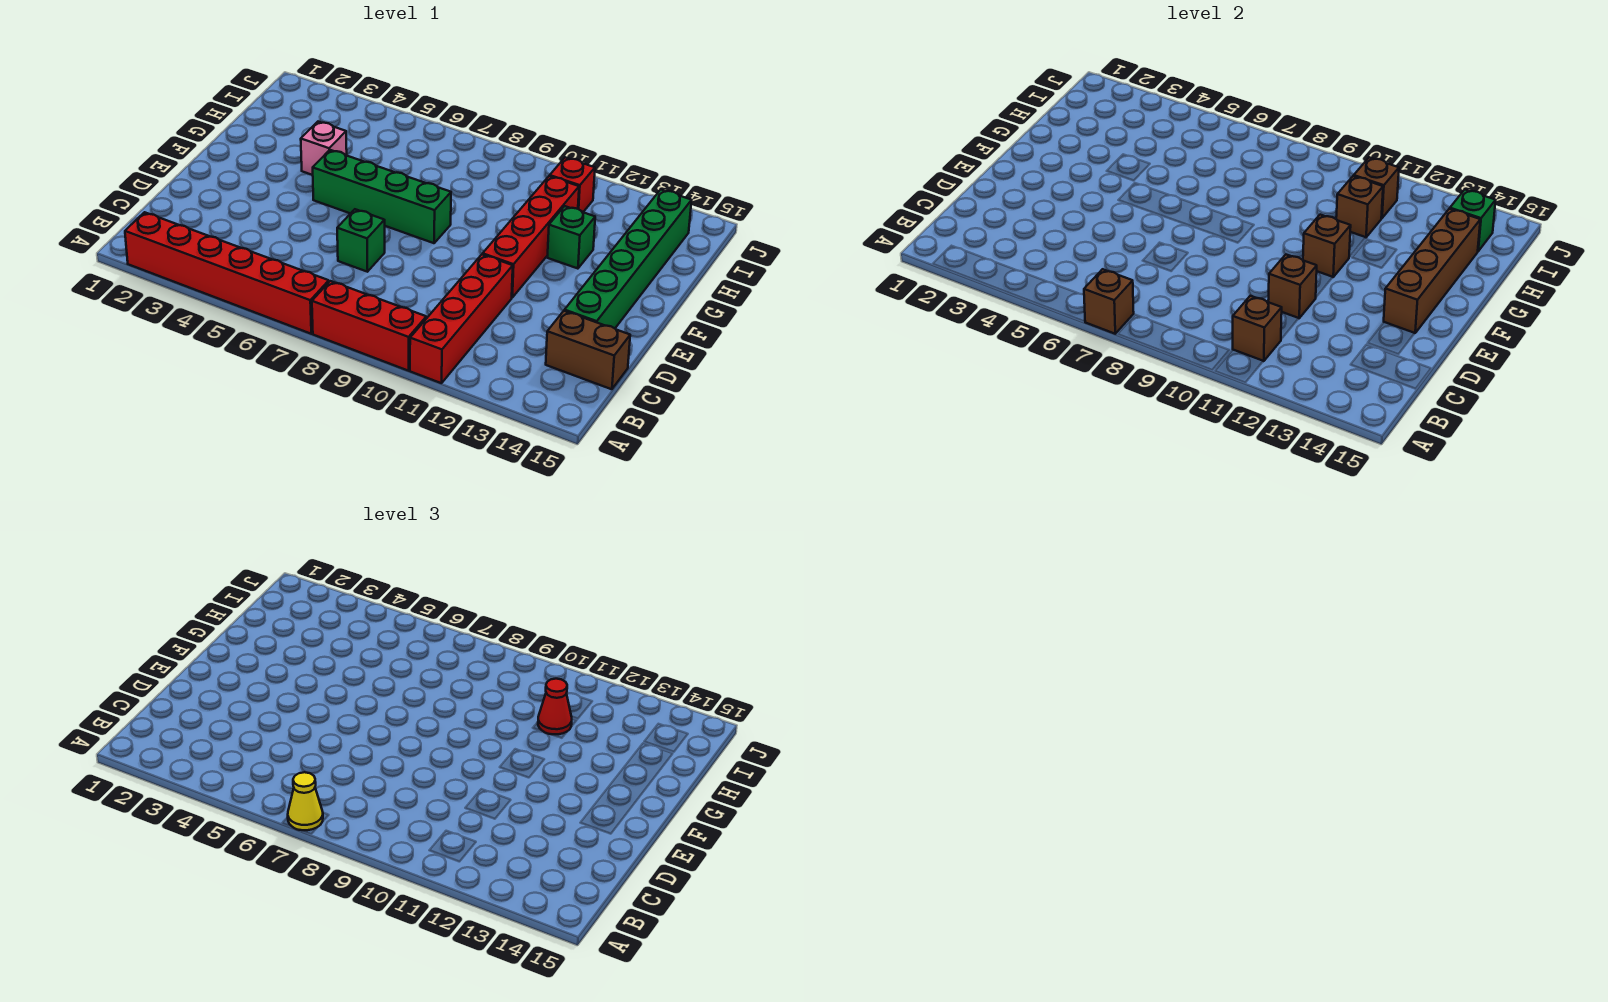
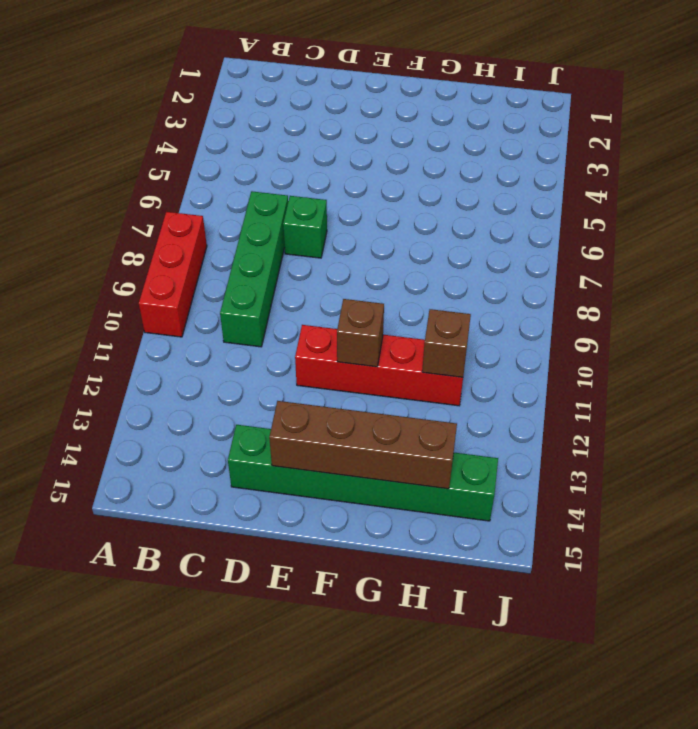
green 1x4 brick [220,191,288,347] -> green 1x4 brick moved to [313,150,451,243]
none -> red 1x6 brick [125,212,329,334]
none -> red 1x4 brick [410,254,513,383]
none -> brown 1x2 brick [546,311,630,389]

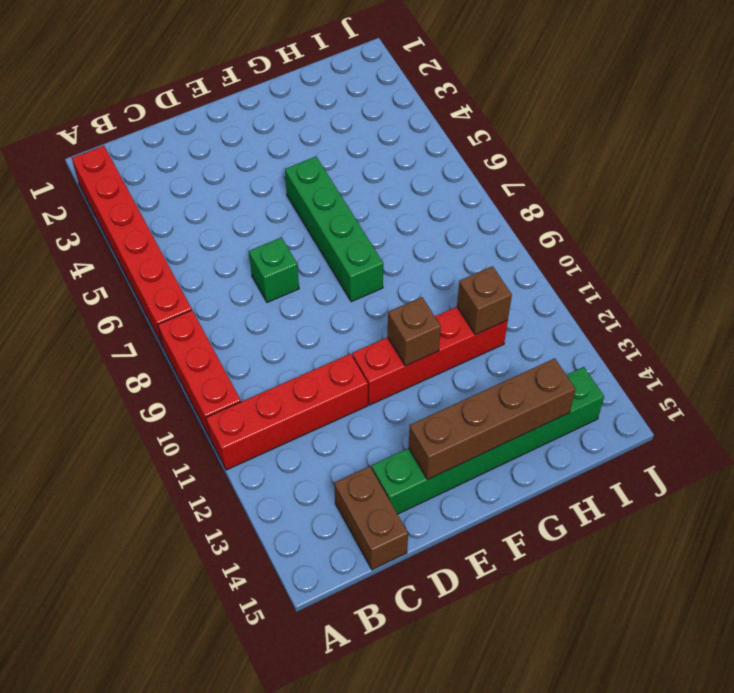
none -> pink 1x1 brick [301,122,347,175]
none -> green 1x1 brick [547,206,595,269]
none -> red 1x1 brick [550,157,595,212]

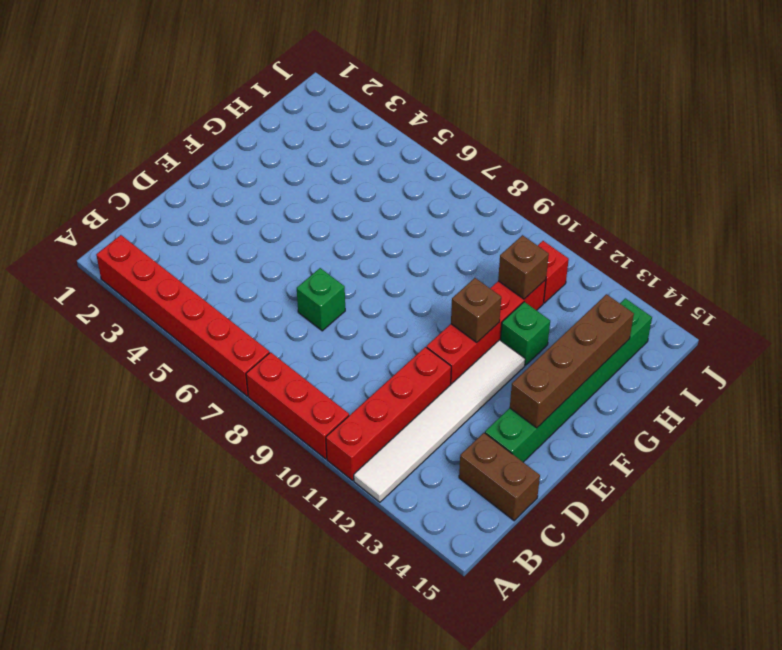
white 1x6 tile [354,340,525,502] -> none
none -> green 1x4 brick [313,150,451,243]
none -> pink 1x1 brick [301,122,347,175]
none -> brown 1x1 brick [1084,269,1134,334]

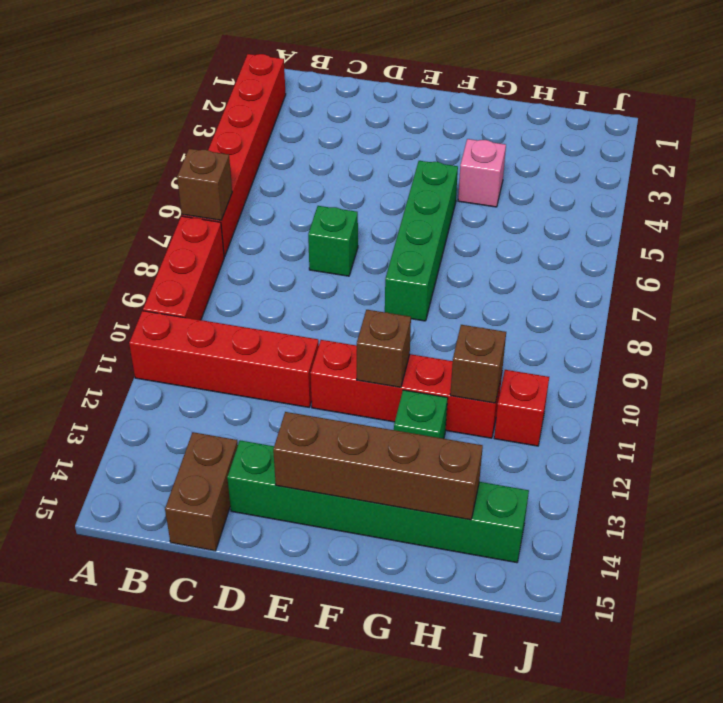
none -> brown 1x1 brick [1233,296,1282,361]
none -> brown 1x1 brick [1268,255,1317,318]
none -> brown 1x1 brick [1354,157,1399,218]

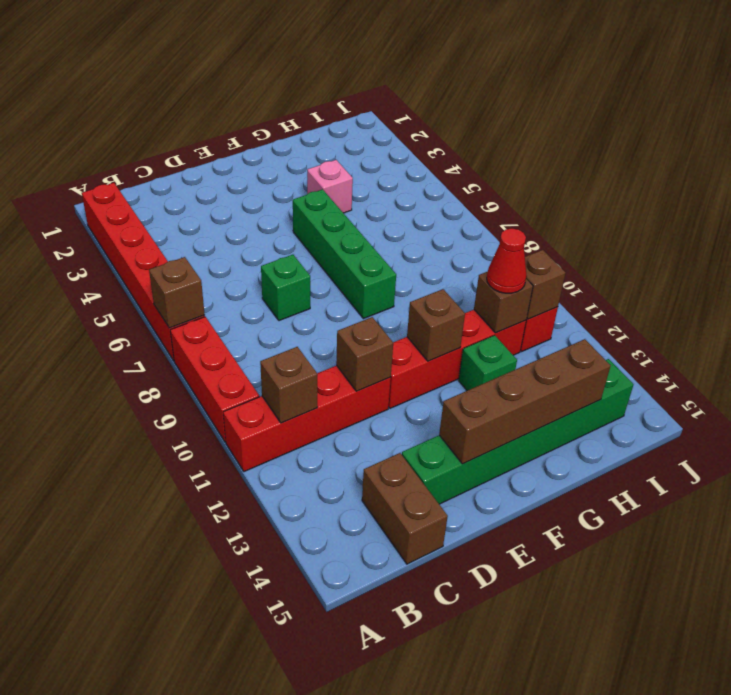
none -> green 1x1 brick [1450,190,1496,251]
none -> yellow 1x1 cone [288,772,323,830]

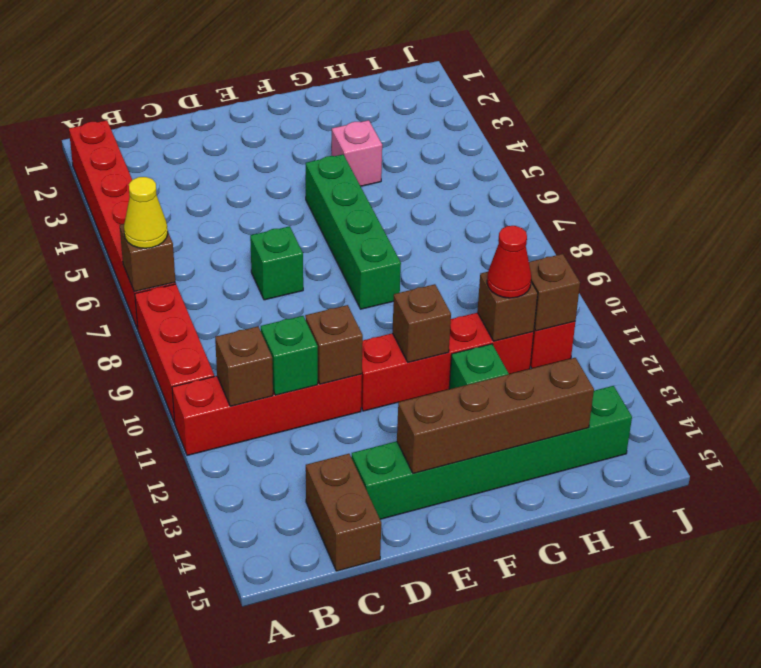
green 1x1 brick [261,316,318,395] -> green 1x1 brick moved to [1450,190,1496,251]

